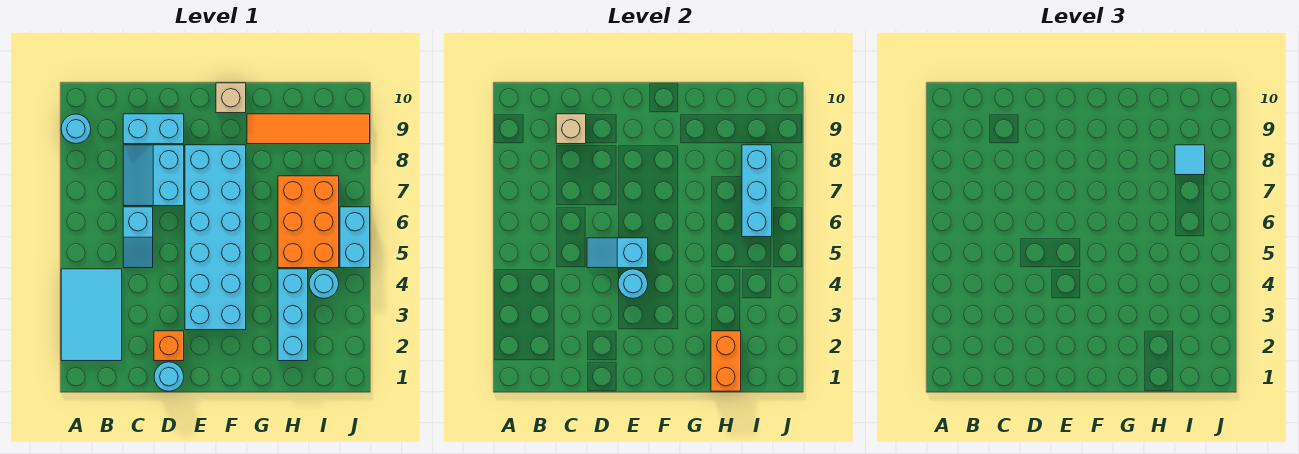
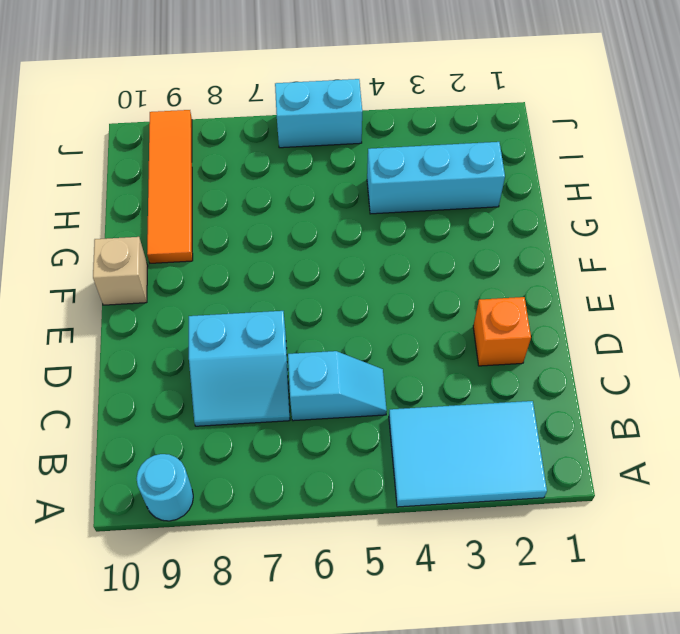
none -> cyan 1x2 brick [123,114,184,144]
none -> cyan 1x1 round brick [154,362,184,391]
none -> cyan 2x6 brick [185,145,246,330]

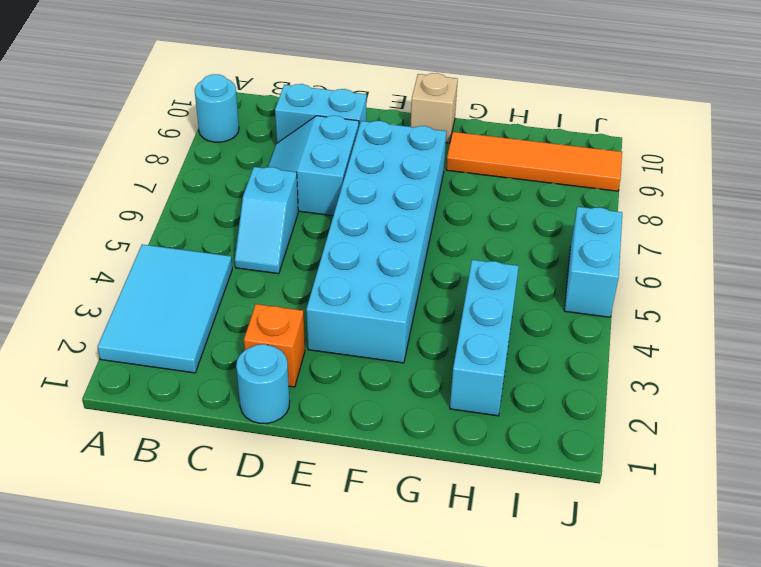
none -> orange 2x3 brick [278,176,339,268]
none -> cyan 1x1 round brick [309,269,339,298]
none -> tan 1x1 brick [556,114,586,144]

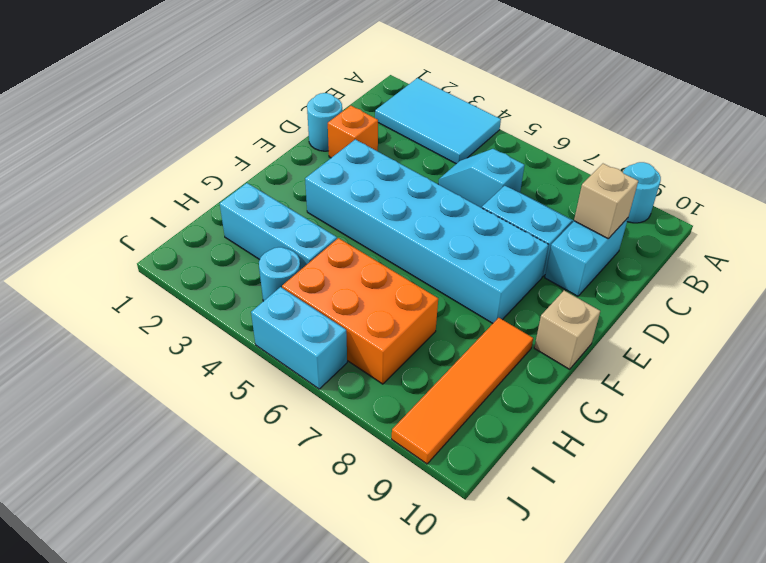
none -> cyan 1x2 slope [587,238,648,268]
none -> cyan 1x1 round brick [618,269,648,298]
none -> orange 1x2 brick [711,331,741,391]

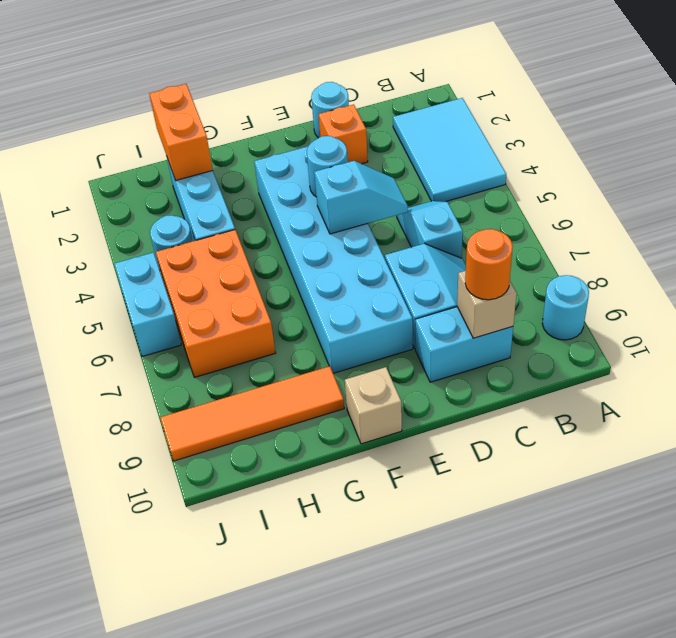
orange 1x1 round brick [465,229,513,300] -> none
none -> cyan 1x3 brick [742,145,772,237]
none -> cyan 1x1 tile [1175,145,1205,175]

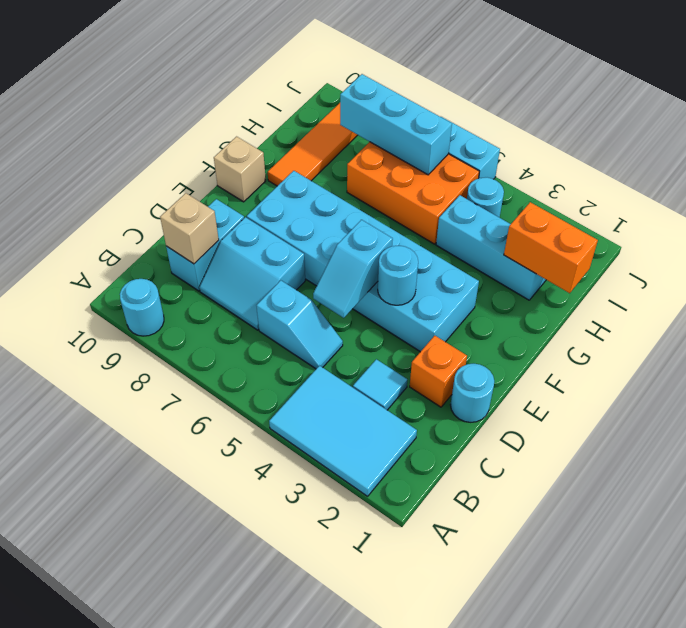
cyan 1x1 tile [353,359,407,410] -> cyan 1x1 tile moved to [1175,145,1205,175]

